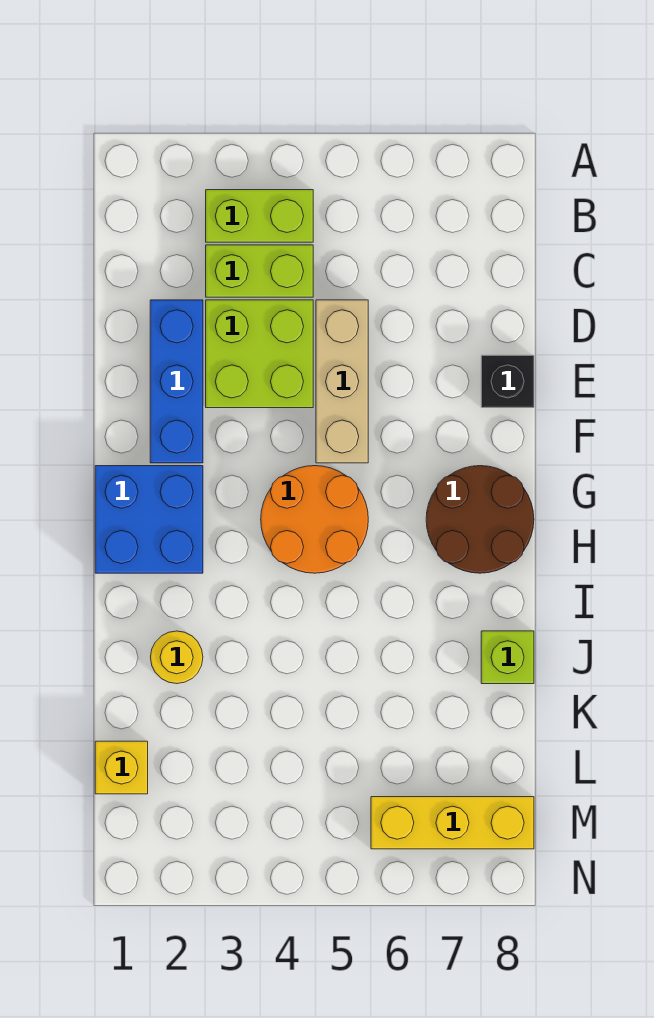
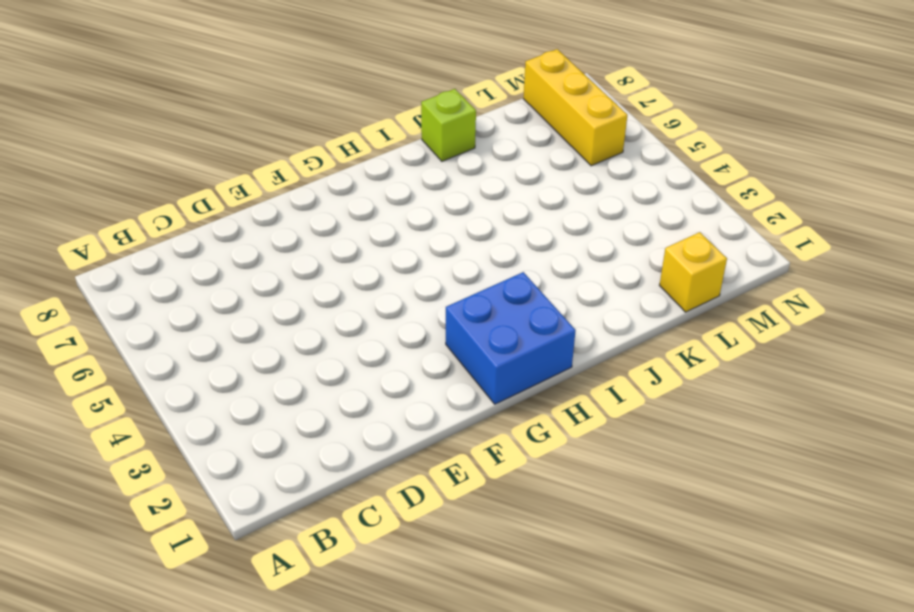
none -> lime 1x2 brick [206,190,313,242]
none -> lime 1x2 brick [206,245,313,297]
none -> blue 1x3 brick [150,300,203,463]

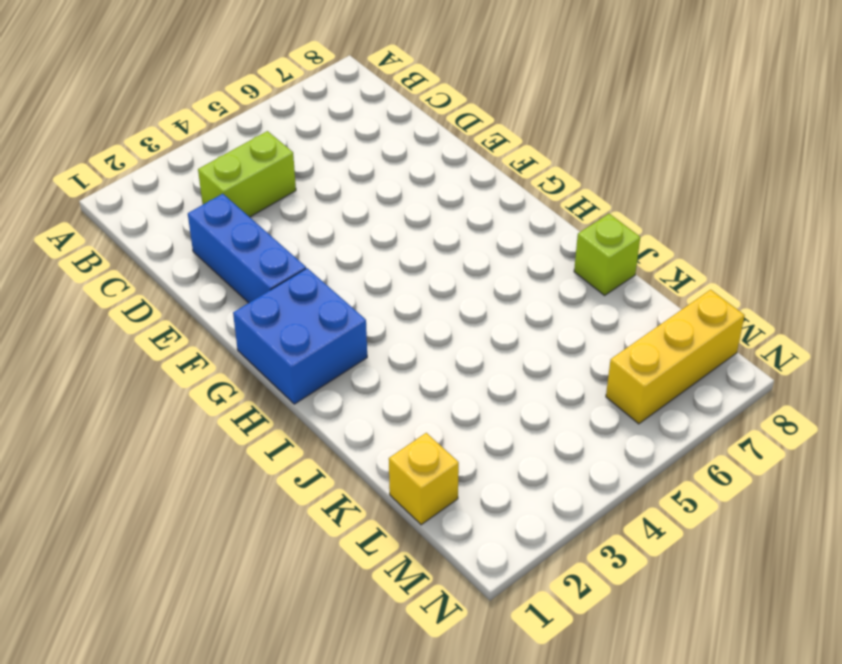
none -> lime 1x2 brick [206,190,313,242]
none -> lime 2x2 brick [206,300,313,408]
none -> tan 1x3 brick [316,300,368,463]

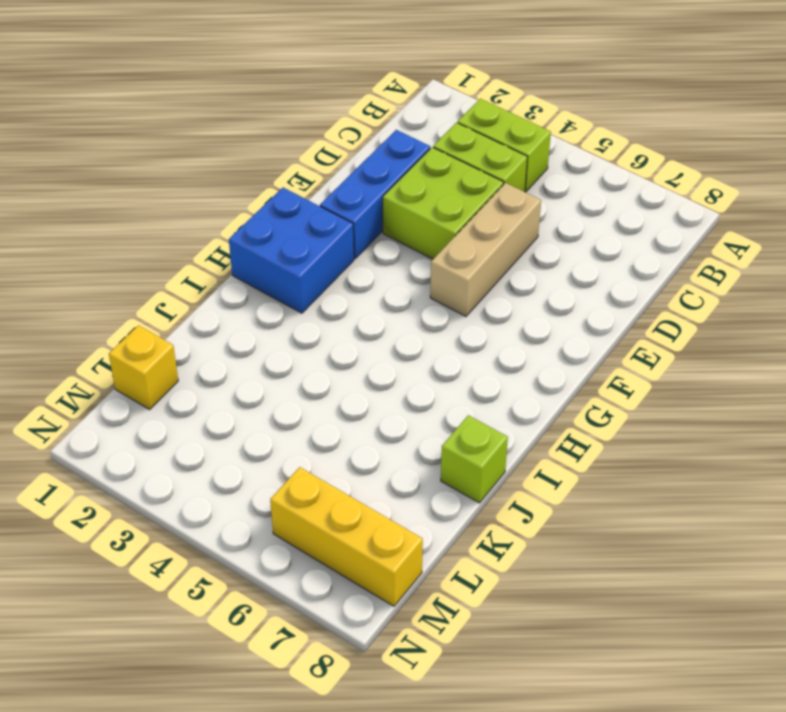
none -> black 1x1 brick [481,355,534,408]
none -> orange 2x2 round brick [261,466,368,573]
none -> brown 2x2 round brick [426,466,534,573]

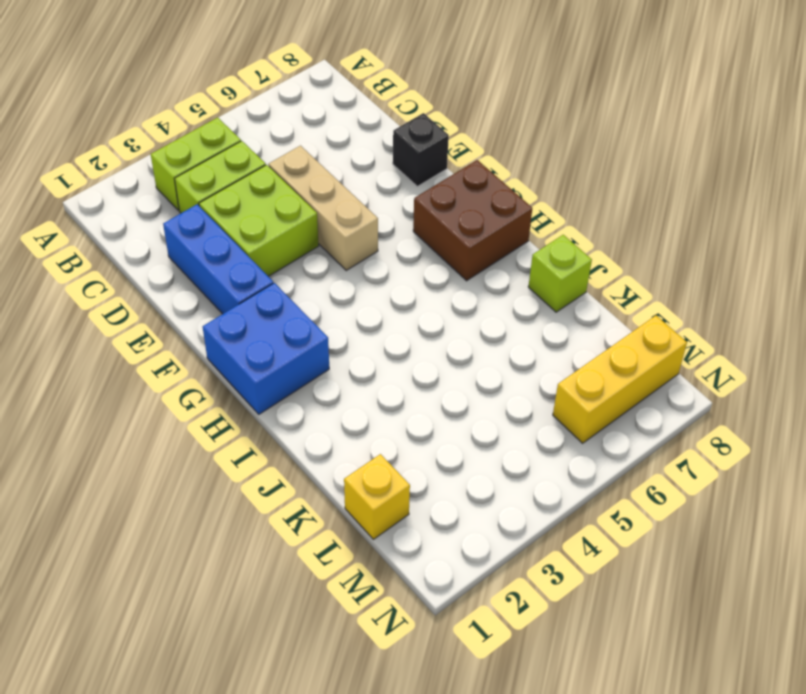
brown 2x2 brick [413,160,532,281] -> brown 2x2 round brick [426,466,534,573]
none -> orange 2x2 round brick [261,466,368,573]
none -> yellow 1x1 round brick [150,631,203,684]

